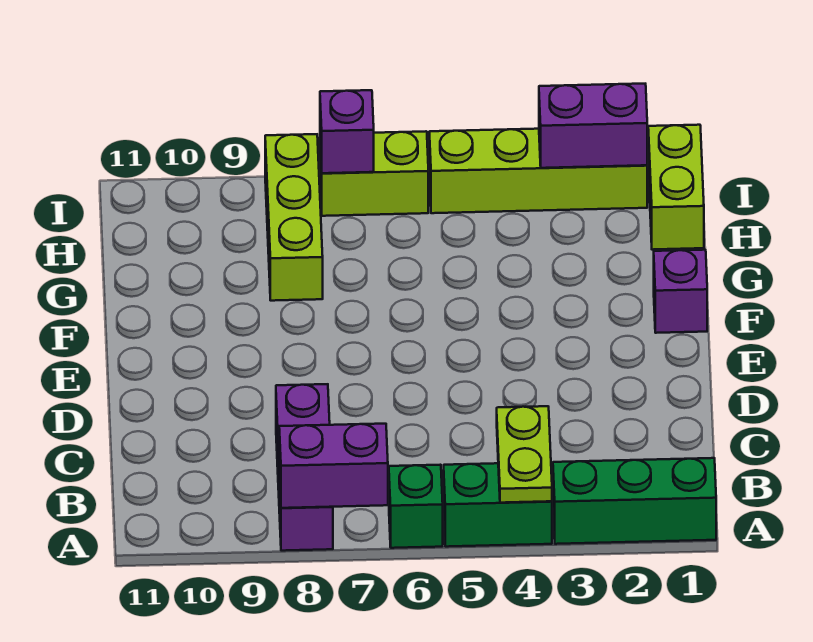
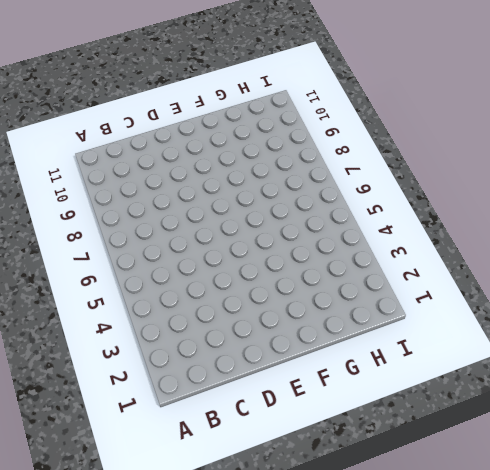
none -> green 1x3 brick [553,458,716,544]
none -> green 1x2 brick [444,463,552,547]
none -> green 1x1 brick [389,465,443,548]

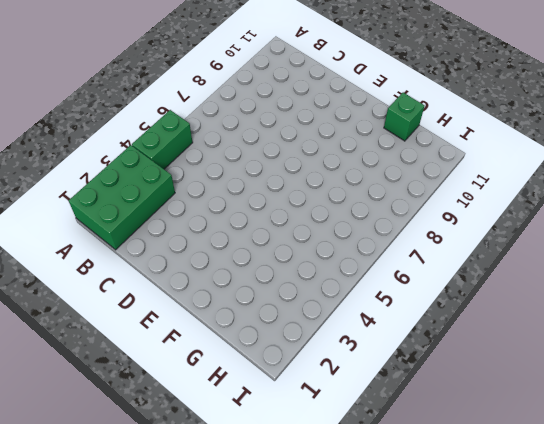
green 2x3 brick [68,145,175,250] -> green 1x3 brick [553,458,716,544]
green 1x1 brick [384,93,425,141] -> green 1x1 brick moved to [389,465,443,548]
none -> purple 1x3 brick [276,384,333,551]
none -> purple 1x1 brick [654,250,707,333]
none -> lime 1x3 brick [265,134,323,301]

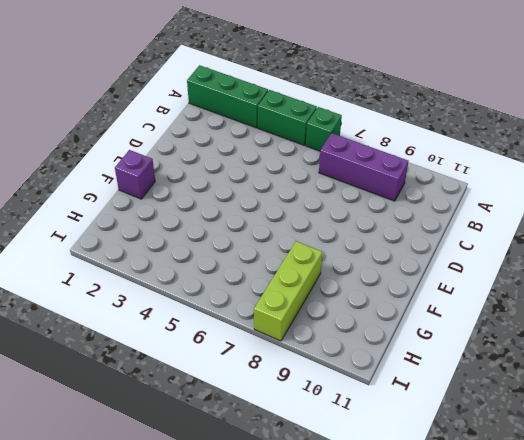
purple 1x3 brick [319,133,408,201] -> purple 1x3 brick turned to [276,384,333,551]
none -> lime 1x2 brick [648,125,704,250]
none -> lime 1x4 brick [429,129,647,213]
none -> lime 1x2 brick [320,131,428,216]

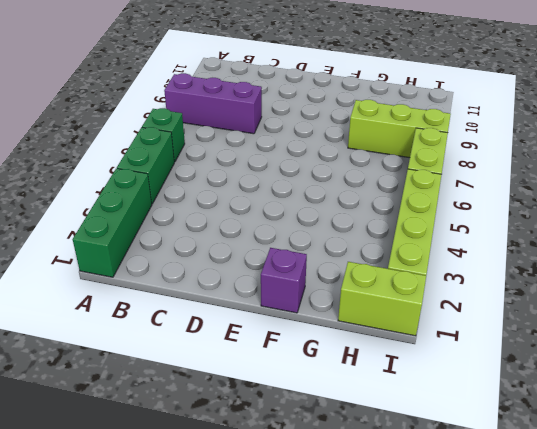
none -> lime 1x2 plate [497,406,552,503]
none -> purple 1x2 brick [279,424,388,508]
none -> purple 1x2 brick [539,84,647,168]

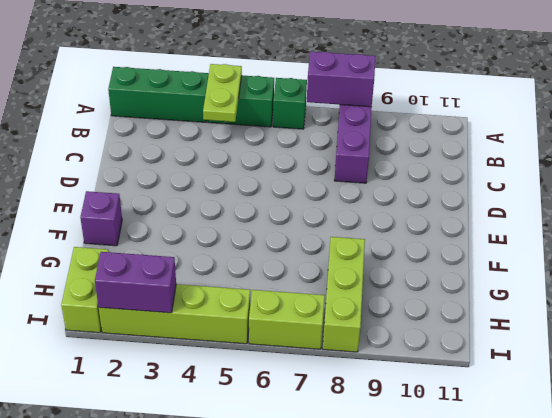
none -> purple 1x1 brick [320,90,374,173]

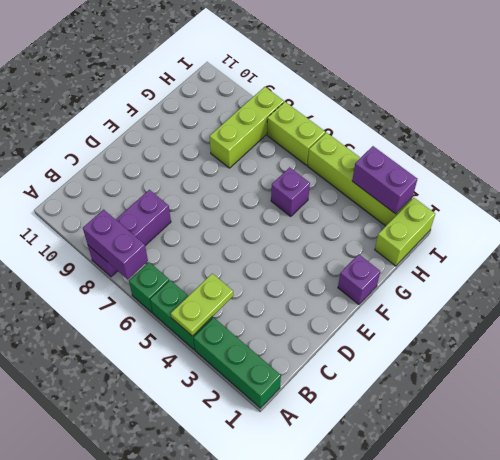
purple 1x1 brick [271,167,310,217] -> purple 1x1 brick moved to [320,90,374,173]

